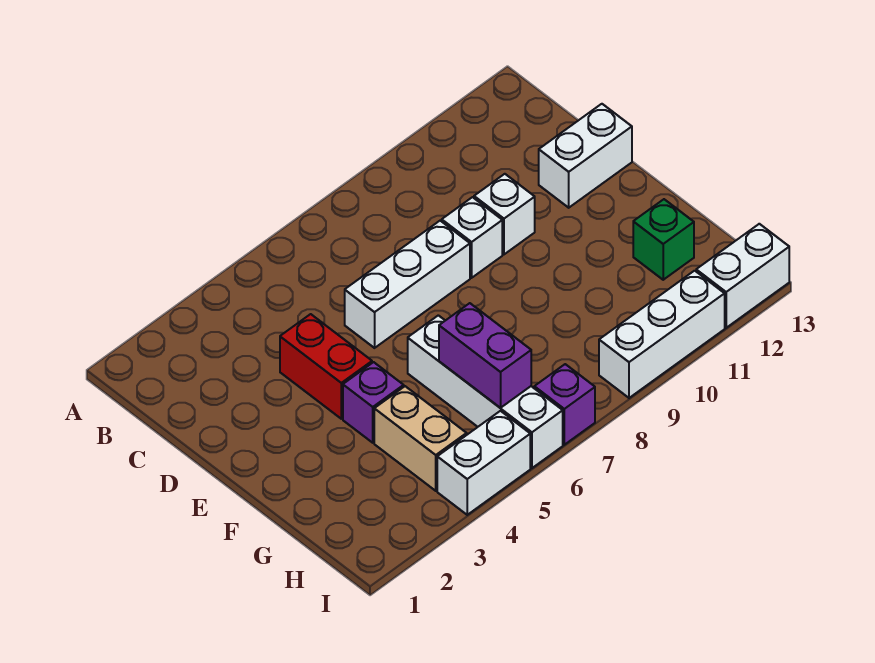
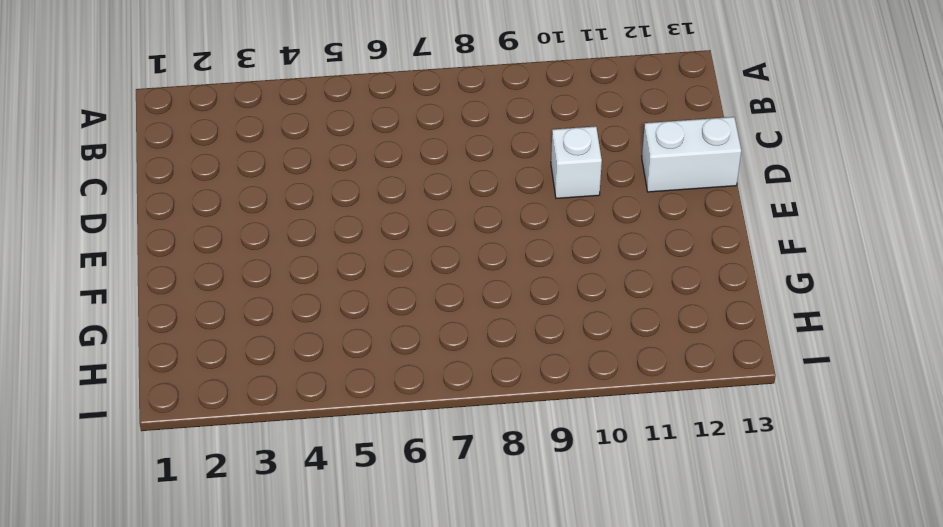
none -> red 1x2 brick [280,314,372,419]
none -> white 1x3 brick [345,221,470,348]
none -> white 1x1 brick [442,197,502,278]

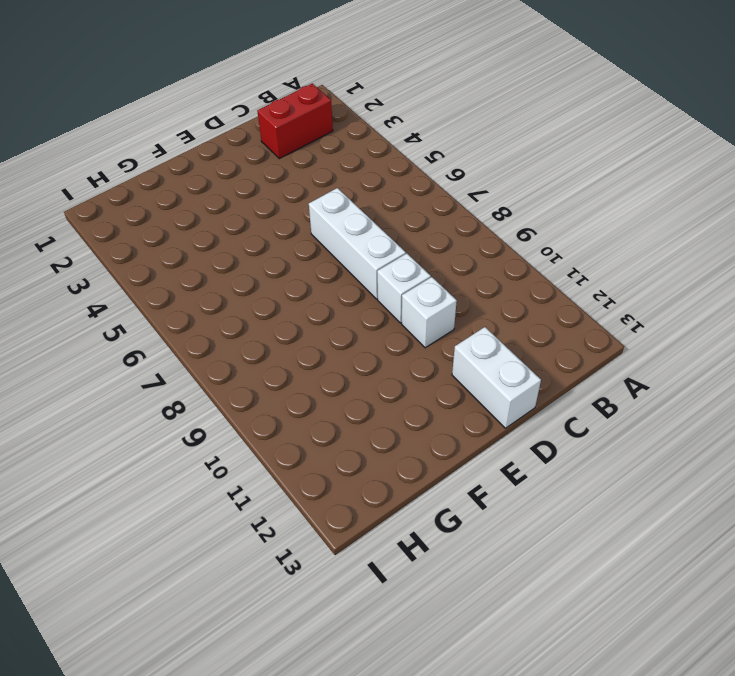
red 1x2 brick [257,84,333,159] -> red 1x2 brick moved to [280,314,372,419]
none -> purple 1x1 brick [343,362,404,443]
none -> white 1x4 brick [408,315,563,468]
none -> tan 1x2 brick [374,386,467,491]

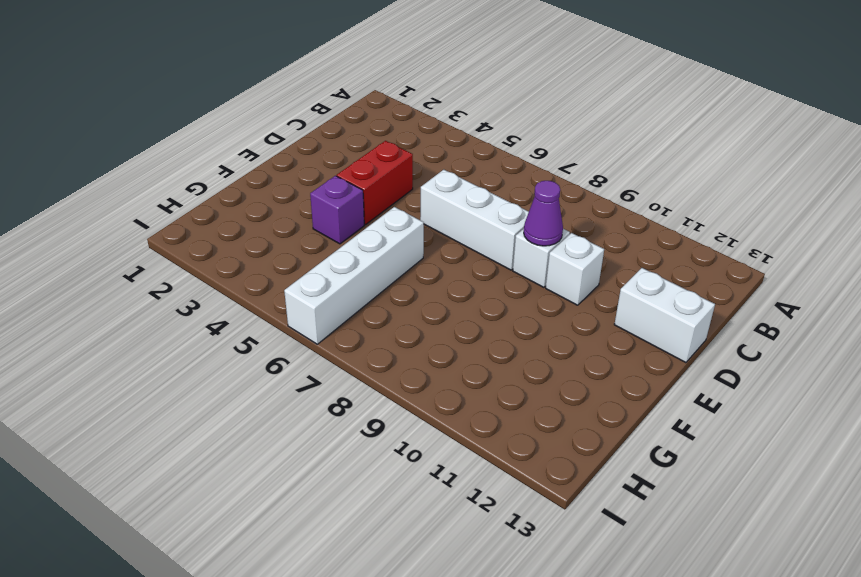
purple 1x1 cone [524,181,563,246] -> none
none -> tan 1x2 brick [374,386,467,491]
none -> green 1x1 brick [633,199,694,280]
none -> white 1x2 brick [437,411,530,515]

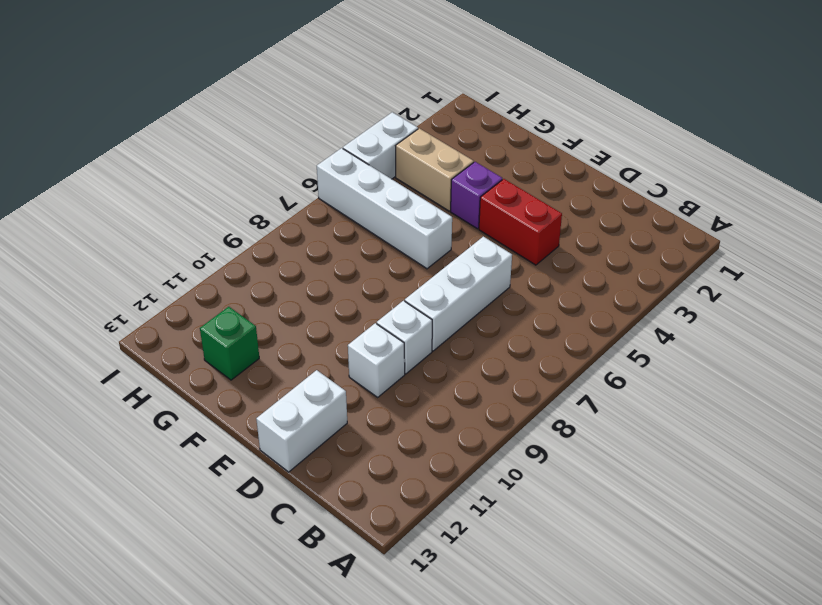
none -> purple 1x1 brick [534,364,595,445]
none -> white 1x3 brick [599,271,725,398]
none -> white 1x2 brick [696,224,789,328]

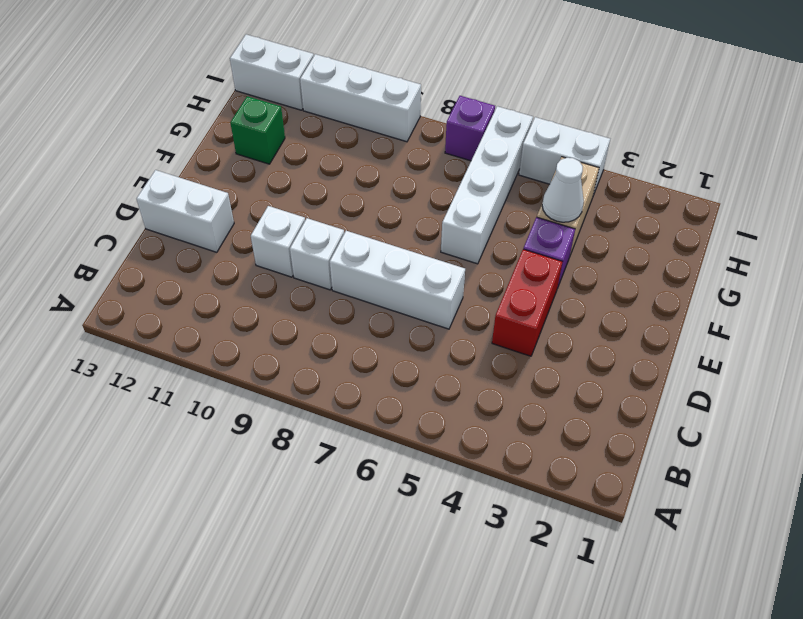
white 1x1 cone [542,158,584,222] -> none
none -> purple 1x2 brick [439,303,531,408]

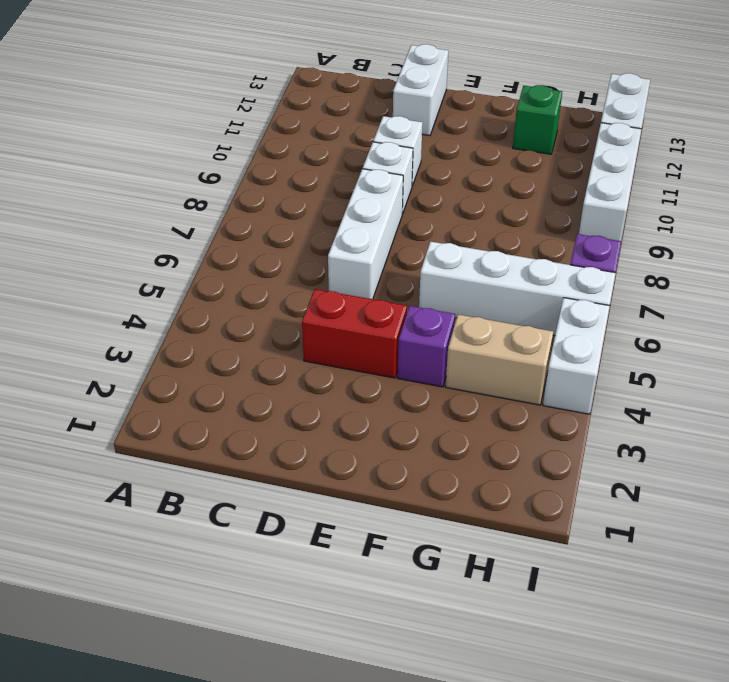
none -> purple 1x2 brick [439,303,531,408]

